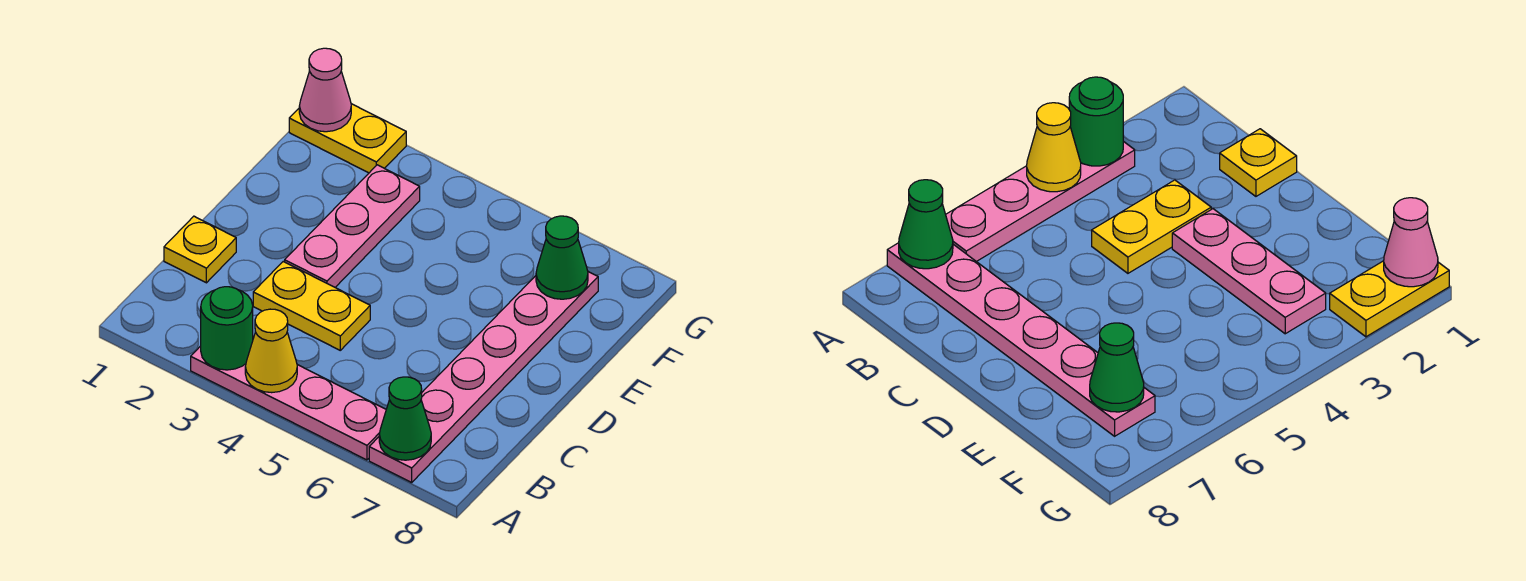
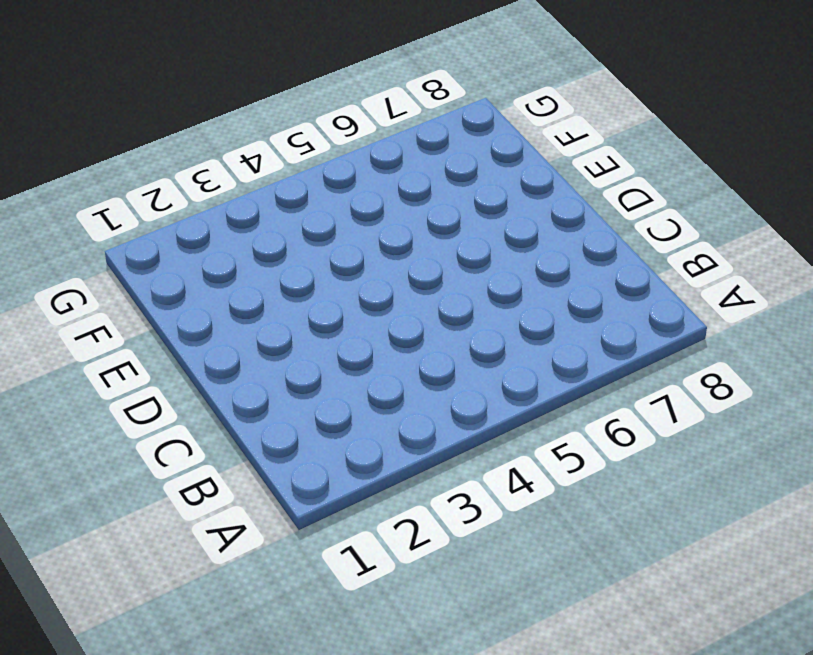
none -> pink 1x4 plate [191,346,386,460]
none -> pink 1x6 plate [369,272,598,483]

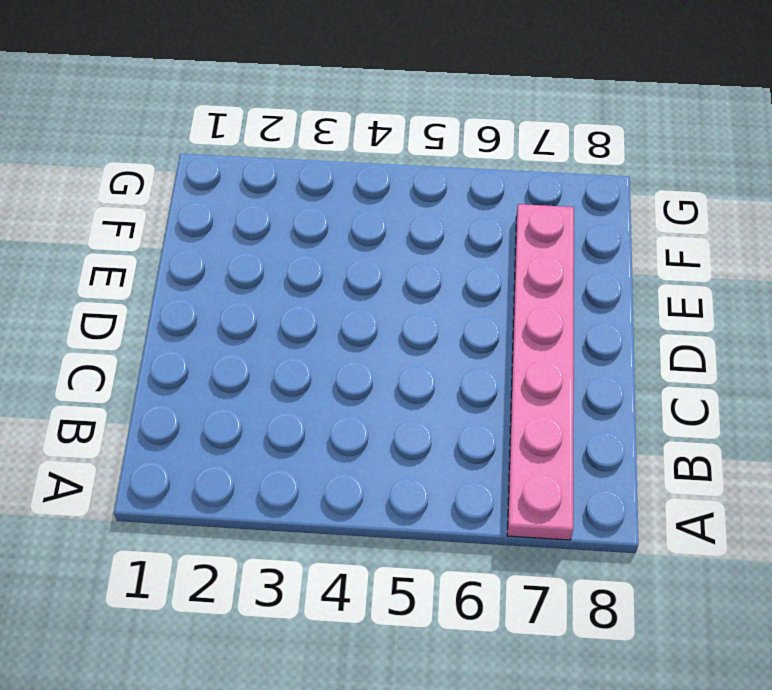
none -> pink 1x4 plate [191,346,386,460]
none -> yellow 1x1 plate [164,216,236,283]

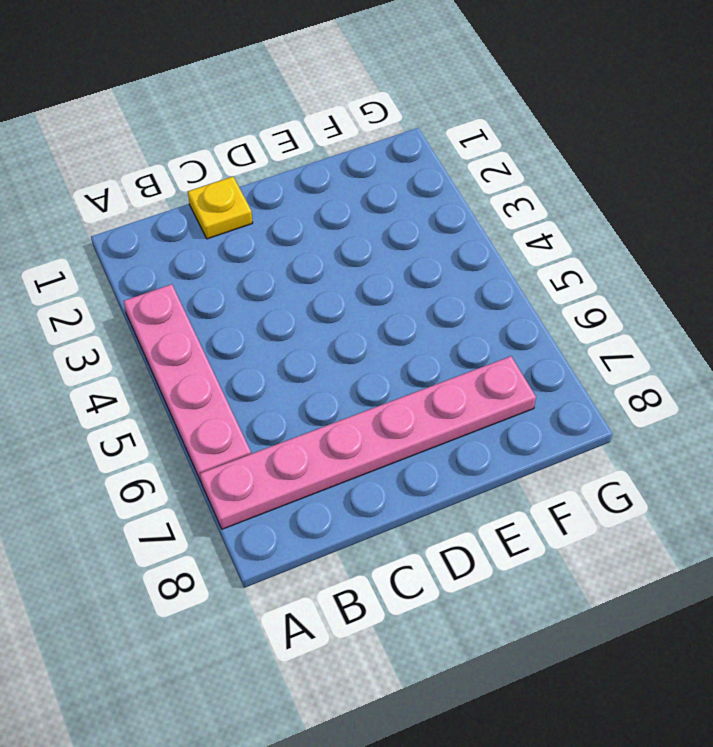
none -> yellow 1x2 plate [253,262,370,350]
none -> pink 1x3 plate [285,165,420,287]

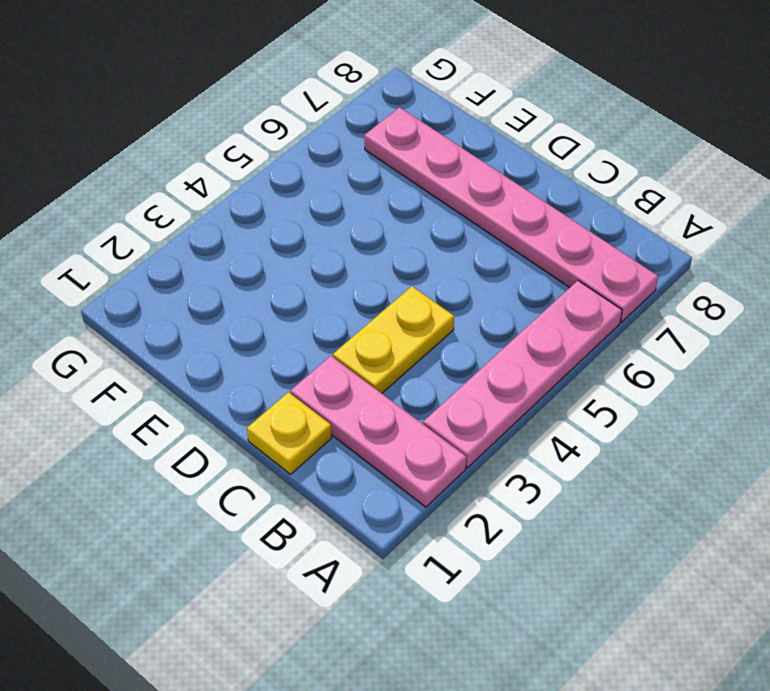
pink 1x3 plate [291,356,466,507] -> pink 1x3 plate moved to [285,165,420,287]
none -> yellow 1x2 plate [289,104,406,173]
none -> green 1x1 round brick [201,287,253,370]

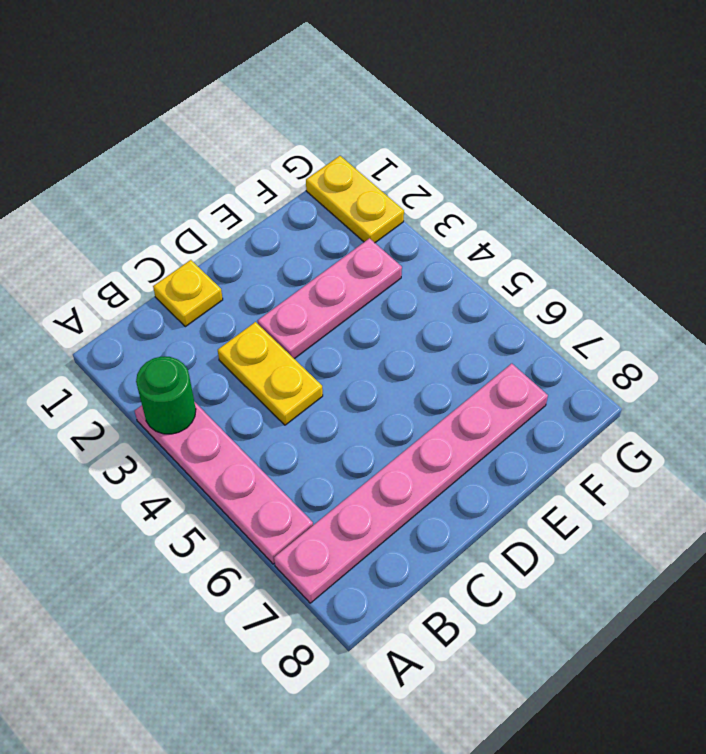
none -> yellow 1x1 cone [245,309,297,393]
none -> green 1x1 cone [379,377,431,460]

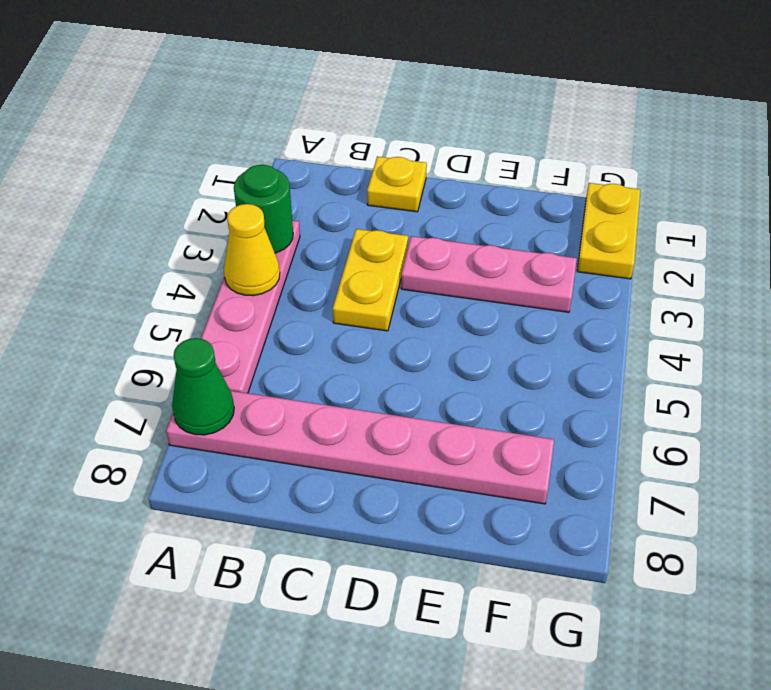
none -> green 1x1 cone [536,216,588,299]
none -> pink 1x1 cone [299,48,351,132]

